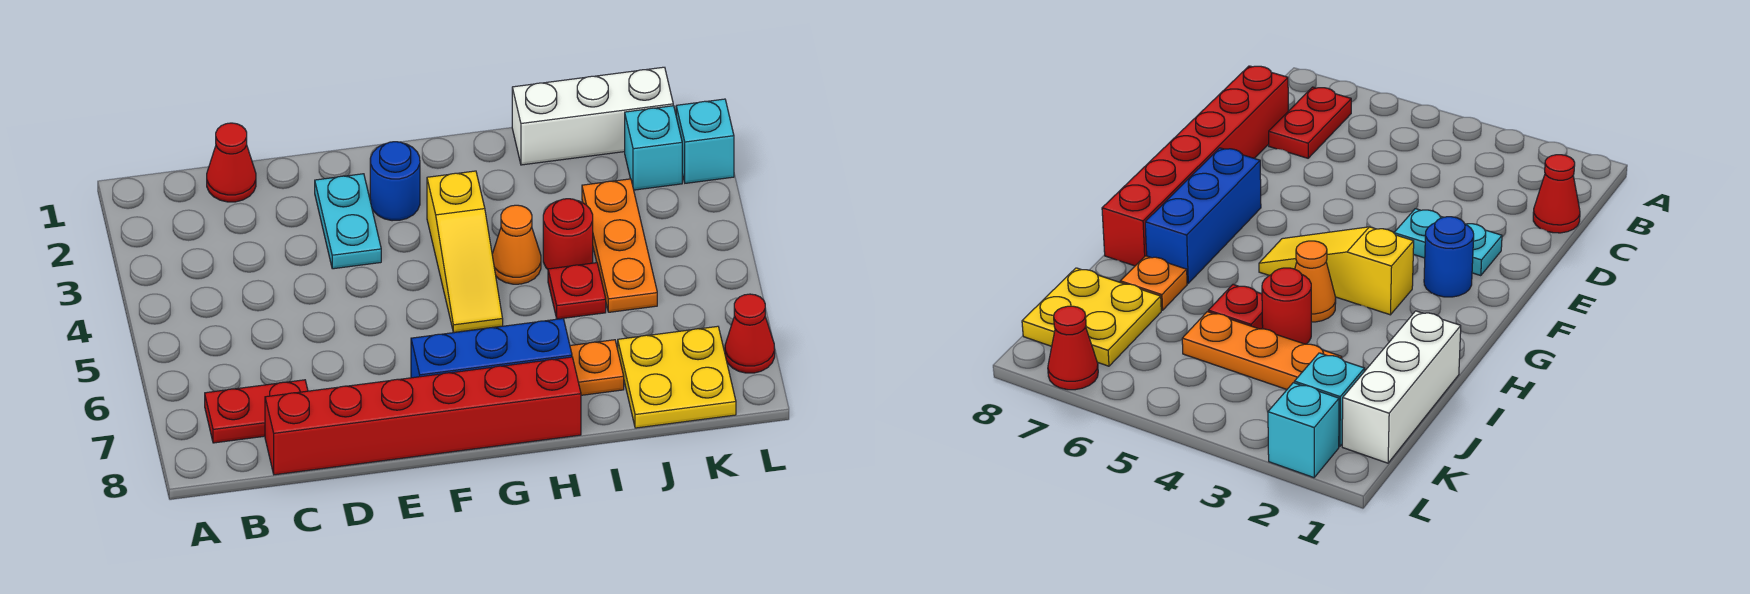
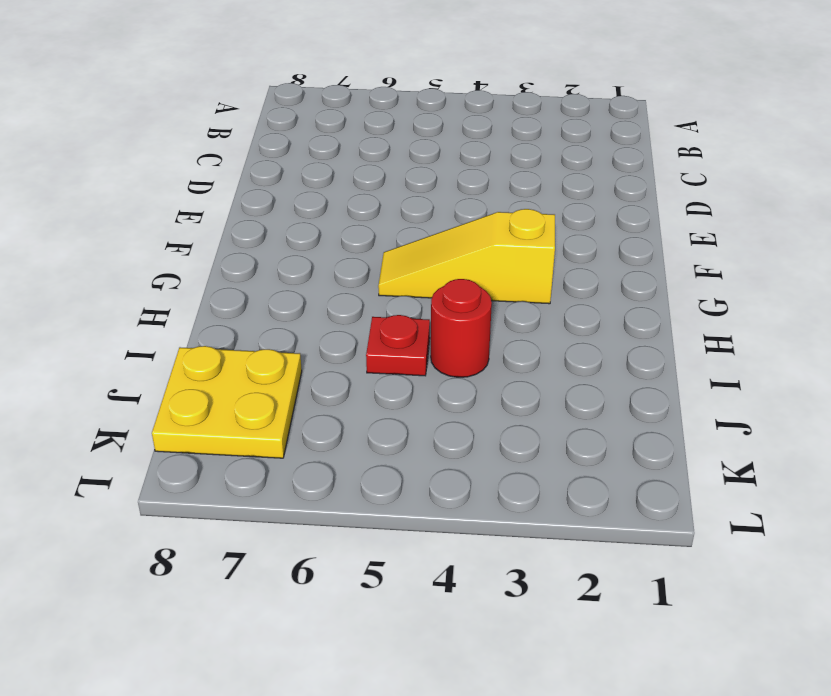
none -> red 1x2 plate [205,380,308,443]
none -> red 1x1 cone [207,123,256,202]
none -> red 1x6 brick [265,357,581,475]

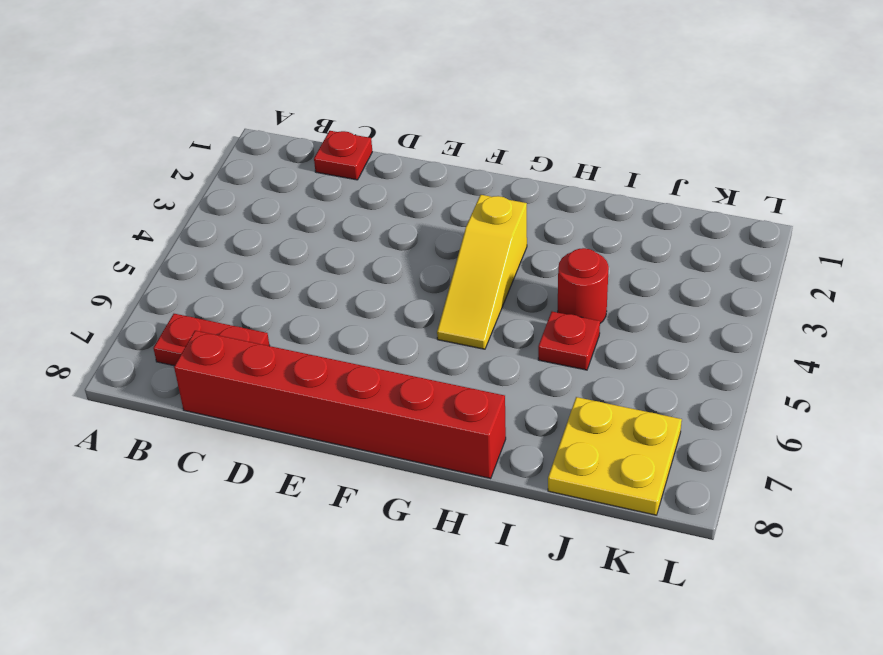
red 1x1 plate [314,131,372,180] -> red 1x1 cone [207,123,256,202]
none -> cyan 1x2 plate [315,174,381,269]
none -> blue 1x1 round brick [370,142,420,221]
none -> blue 1x3 brick [411,318,572,378]

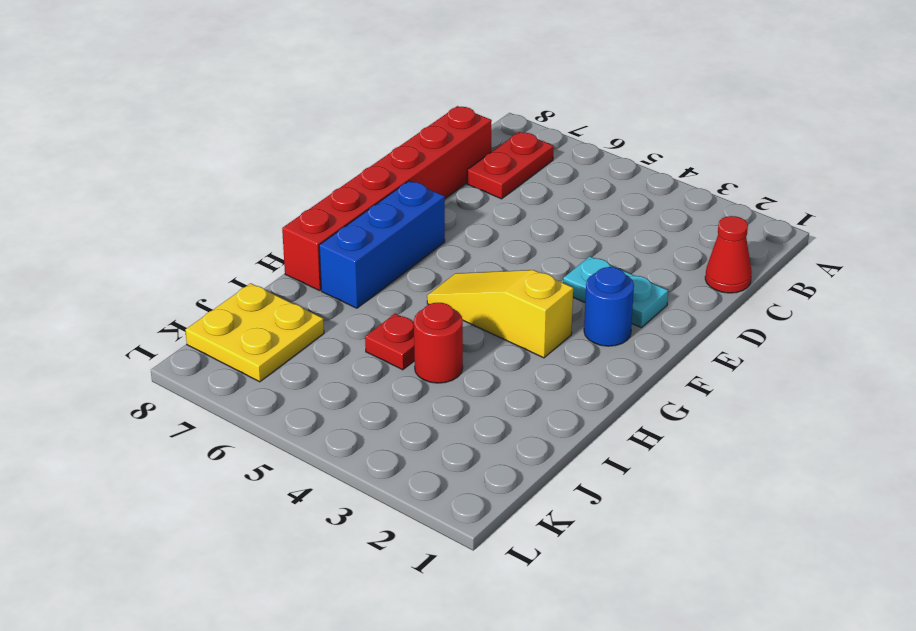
none -> orange 1x1 cone [492,205,541,284]
none -> white 1x3 brick [512,67,673,165]
none -> orange 1x1 plate [570,340,624,395]

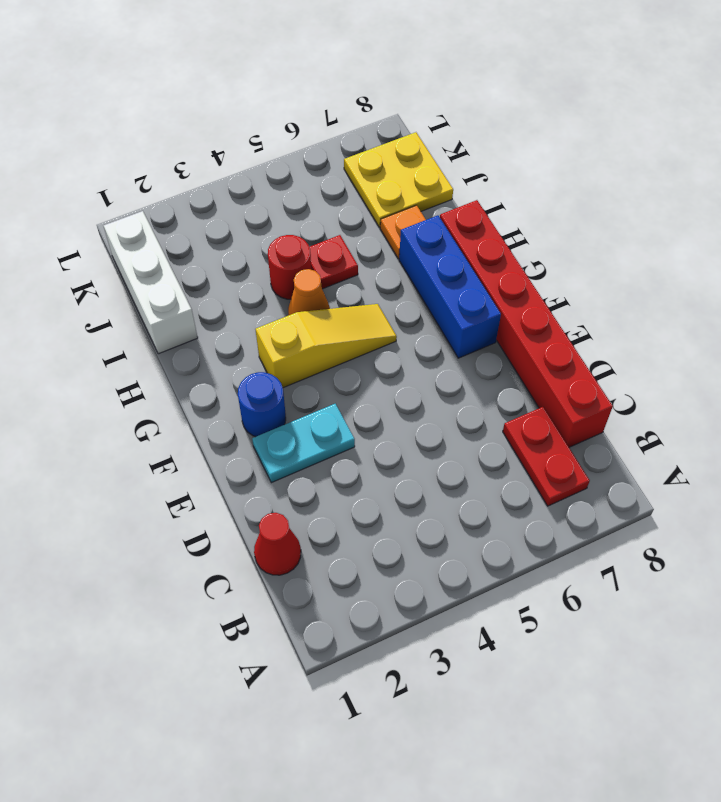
none -> orange 1x3 plate [582,179,657,312]
none -> cyan 1x1 brick [625,106,682,190]
none -> cyan 1x1 brick [676,99,734,183]

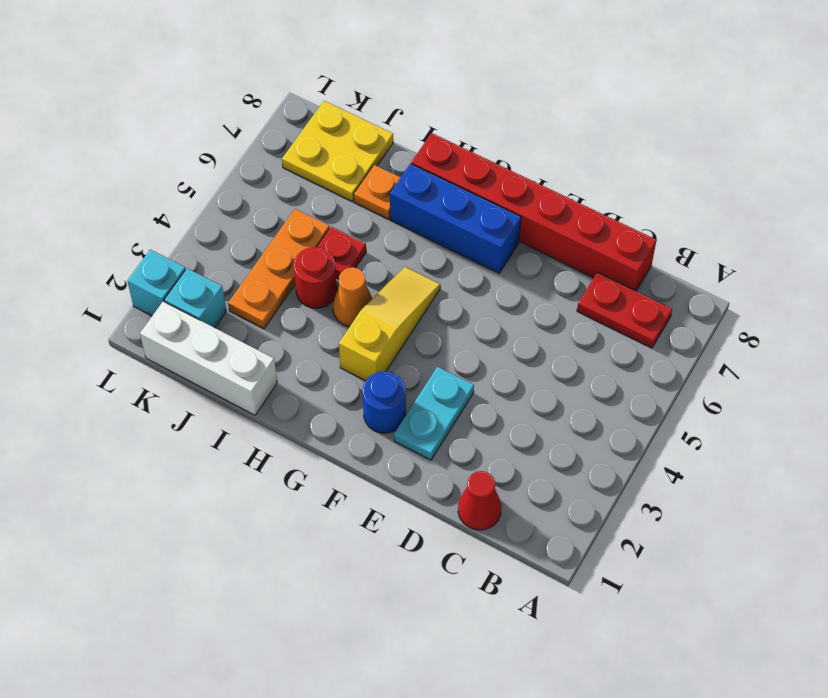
none -> red 1x1 cone [725,294,775,373]

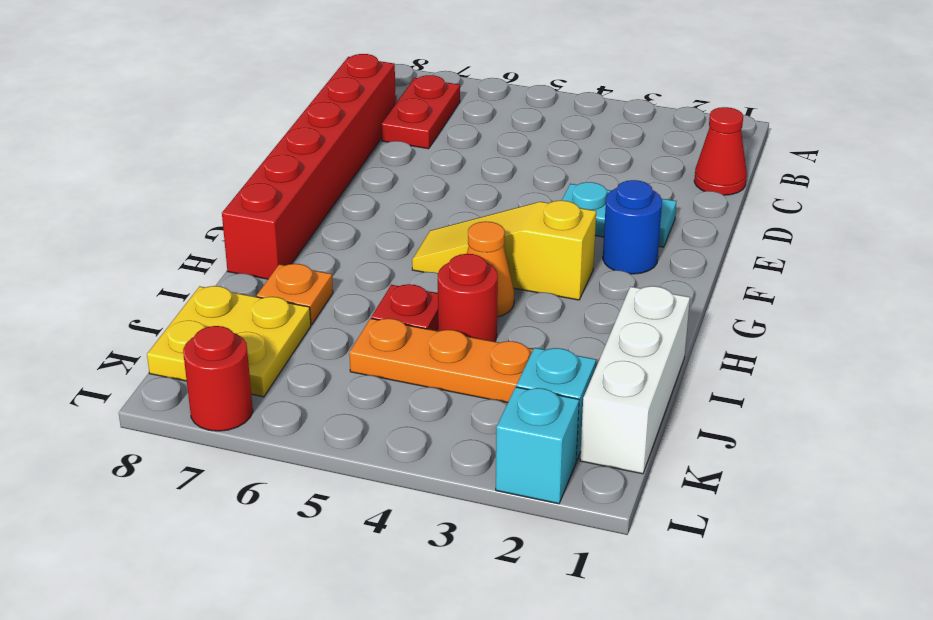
red 1x1 round brick [183,326,253,431] -> red 1x1 cone [725,294,775,373]
none -> blue 1x3 brick [411,318,572,378]

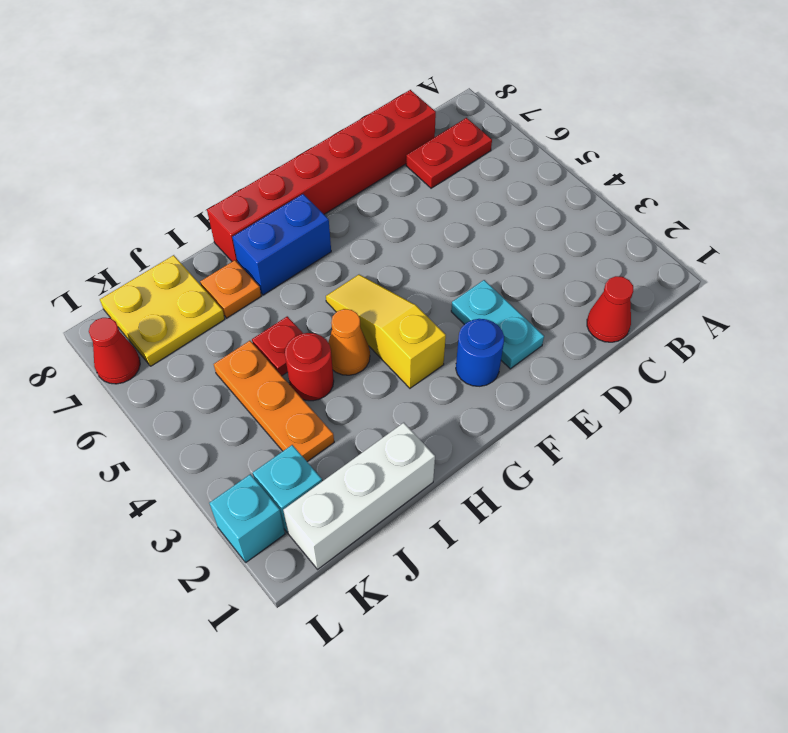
blue 1x2 brick [232,194,331,295] -> blue 1x3 brick [411,318,572,378]

